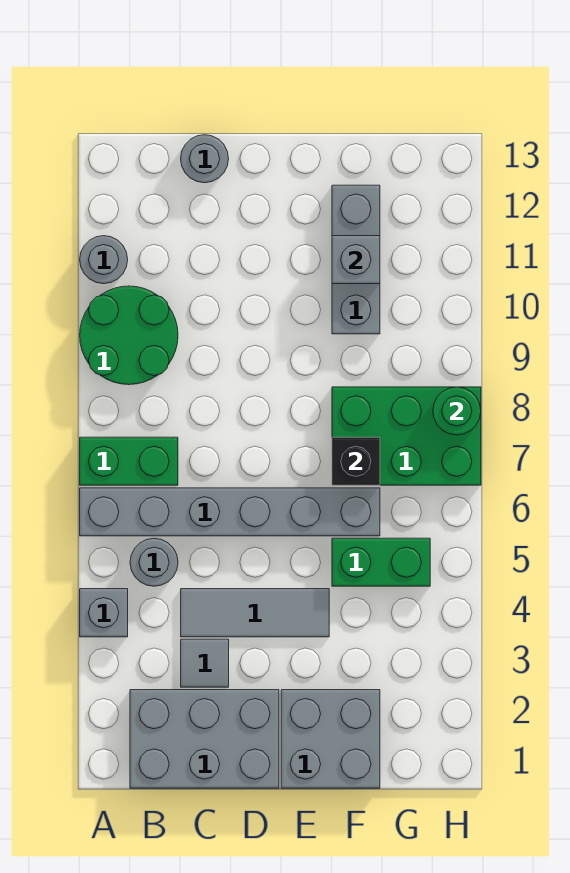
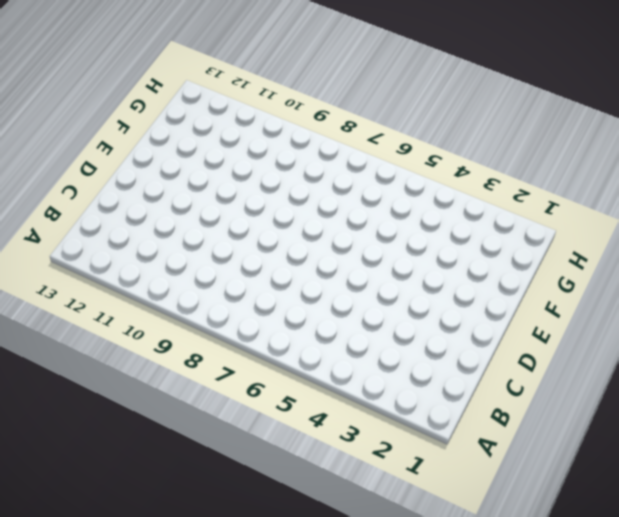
none -> grey 1x1 brick [80,589,128,637]
none -> grey 1x6 brick [80,488,380,536]
none -> green 1x2 brick [80,437,178,485]

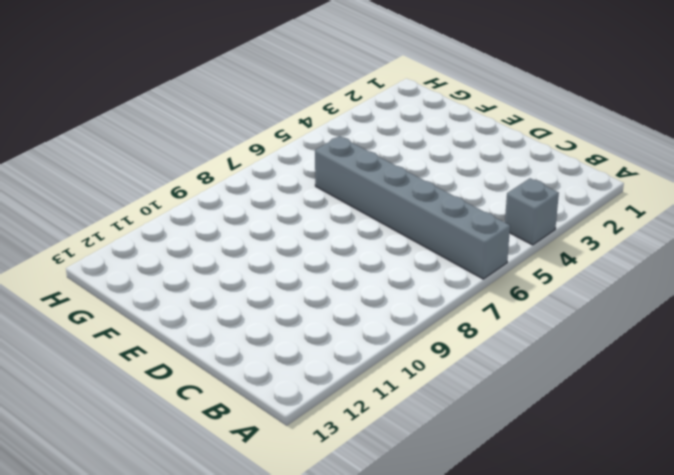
none -> green 1x2 brick [80,437,178,485]
none -> green 2x2 round brick [80,286,178,385]
none -> grey 1x1 round brick [80,236,128,284]

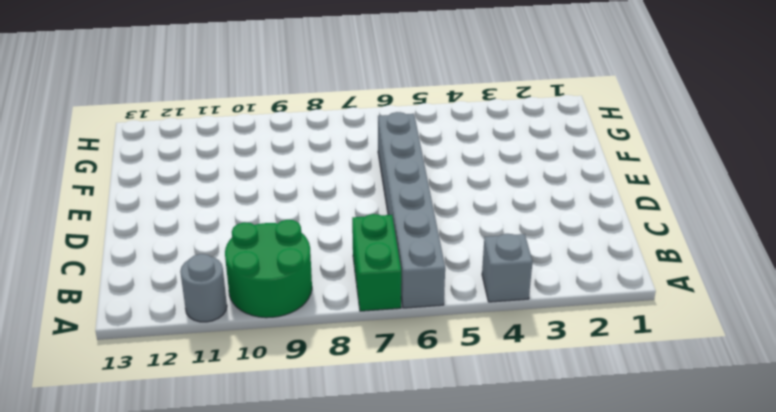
none -> grey 2x3 brick [130,690,279,788]
none -> grey 1x1 round brick [130,538,178,586]
none -> grey 1x1 tile [181,639,229,687]

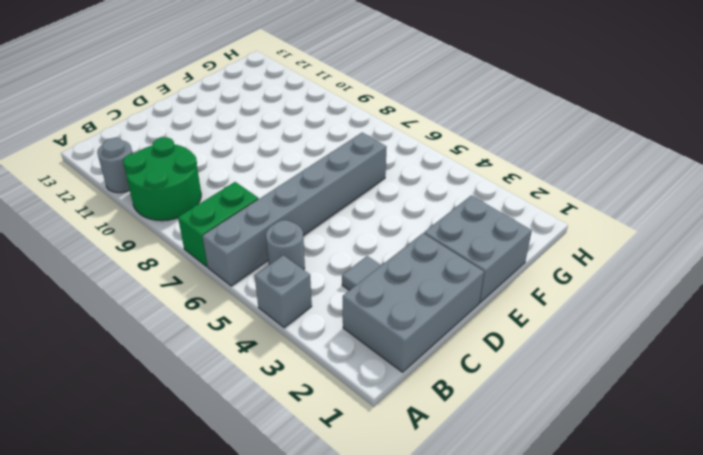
none -> grey 1x3 tile [181,589,329,637]
none -> grey 1x1 round brick [181,135,229,183]
none -> green 1x2 brick [332,538,430,586]

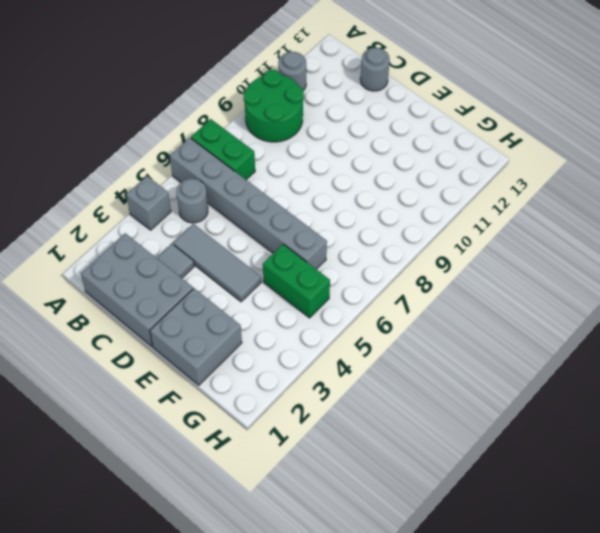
none -> green 2x3 brick [332,387,481,485]
none -> grey 1x3 brick [332,185,380,334]
none -> black 1x1 brick [332,437,380,485]

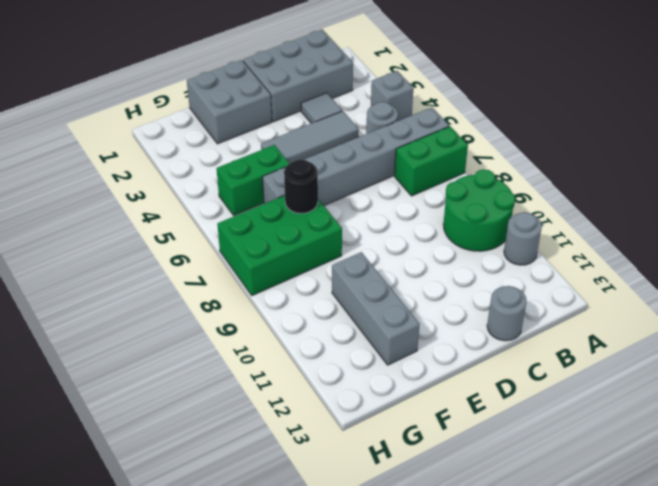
black 1x1 round brick [284,159,318,213] -> black 1x1 brick [332,437,380,485]
none -> grey 1x1 brick [332,236,380,284]
none -> green 1x1 round brick [433,387,481,435]

